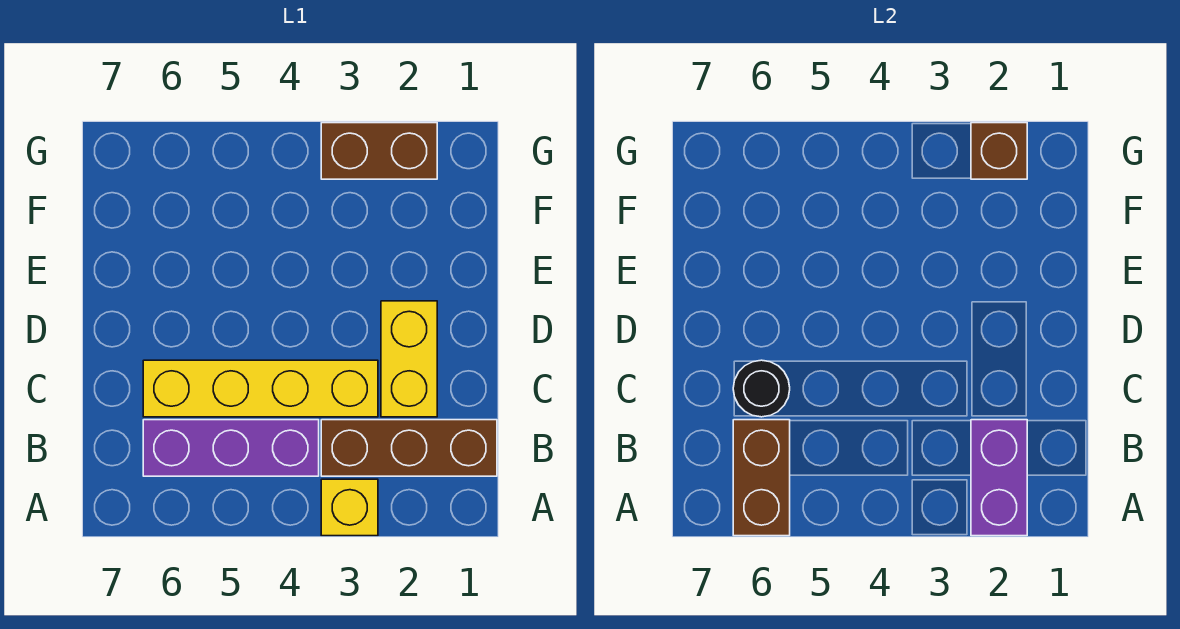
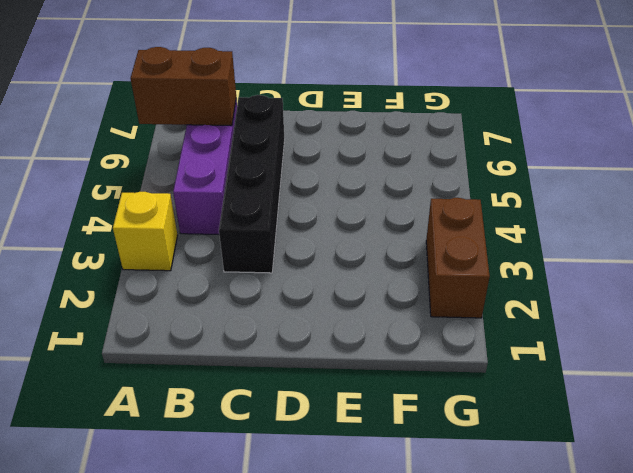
black 1x4 brick [219,95,285,273] -> yellow 1x4 brick [143,360,378,417]
none -> brown 1x3 brick [321,420,497,476]
none -> yellow 1x2 brick [381,301,437,417]

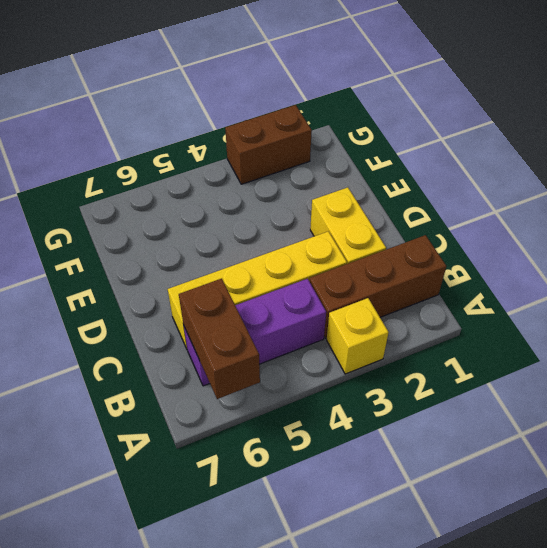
none -> purple 1x2 brick [971,420,1027,536]
none -> black 1x1 round brick [733,360,790,417]

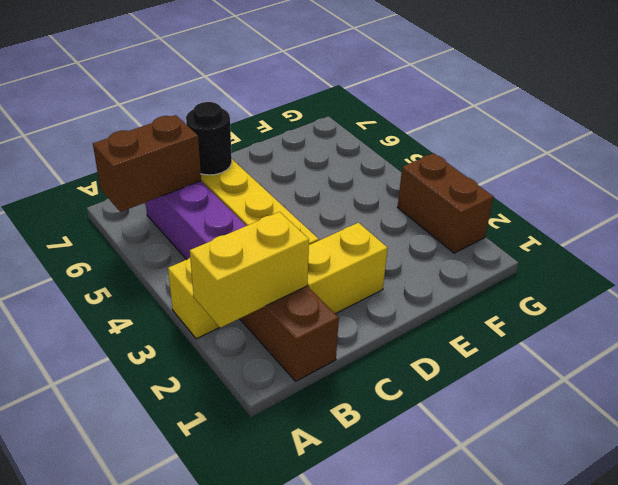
yellow 1x2 brick [190,212,309,328] -> purple 1x2 brick [971,420,1027,536]
none -> brown 1x1 brick [971,123,1027,179]

